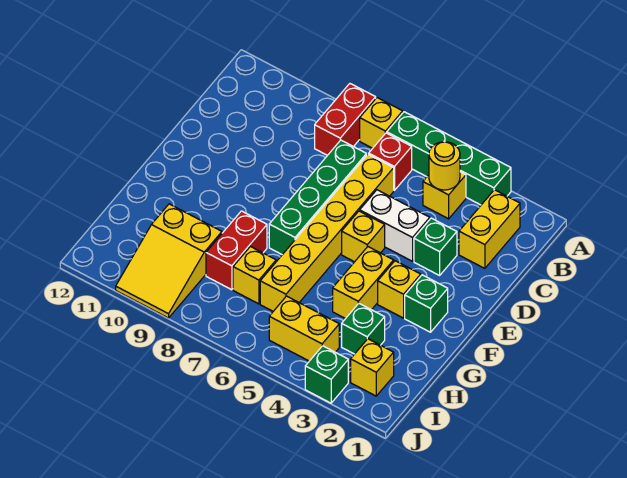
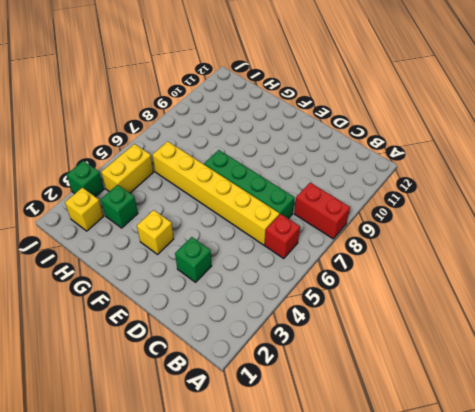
none -> green 1x4 brick [387,112,511,205]
none -> yellow 1x1 brick [360,98,403,148]
none -> yellow 1x2 brick [459,190,520,268]

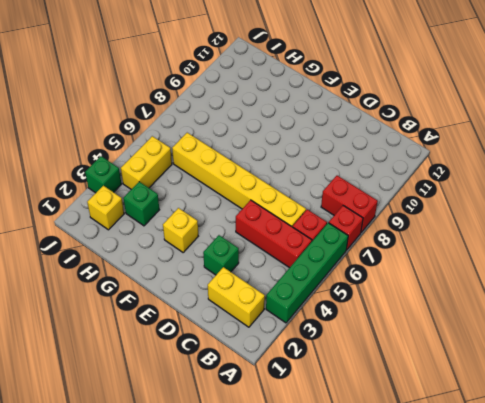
red 1x1 brick [329,206,363,250] -> yellow 1x1 brick [360,98,403,148]
red 1x3 brick [236,200,312,268] -> white 1x2 brick [360,190,430,261]
none -> yellow 1x1 brick [423,172,466,219]
none -> green 1x4 brick [269,140,367,255]
none -> yellow 1x1 brick [342,211,385,262]

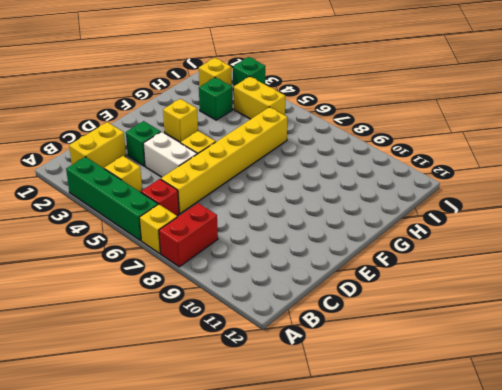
none -> green 1x4 brick [269,140,367,255]
none -> green 1x1 brick [405,275,448,332]
none -> yellow 1x2 brick [333,247,394,319]

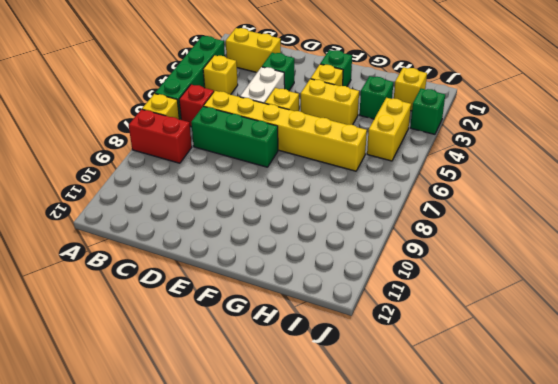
green 1x3 brick [191,106,278,167] -> green 1x4 brick [269,140,367,255]
none -> red 1x2 brick [206,211,267,290]
none -> yellow 1x1 brick [233,247,276,304]
none -> yellow 2x3 slope [116,204,222,318]

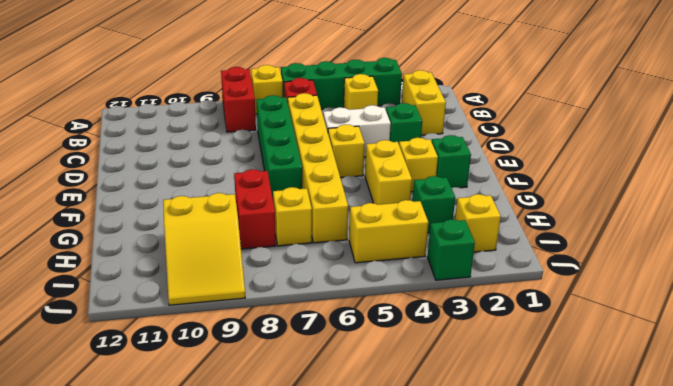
none -> yellow 1x1 round brick [429,142,460,190]

